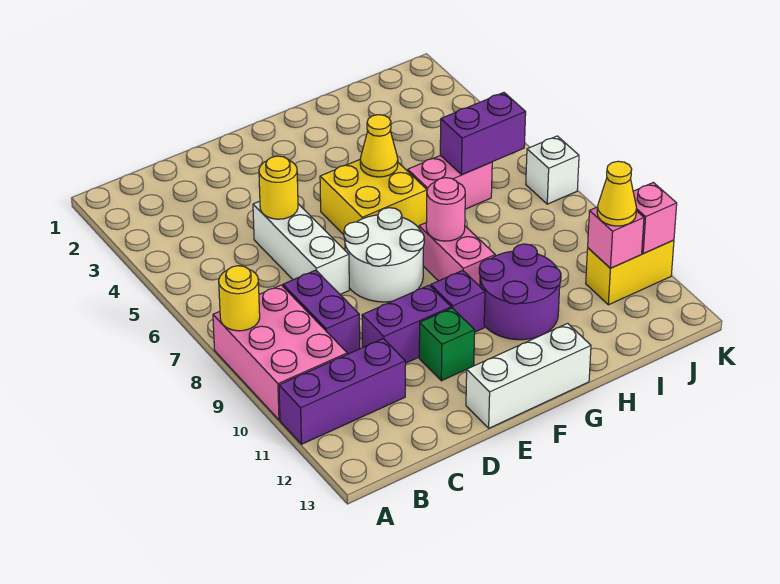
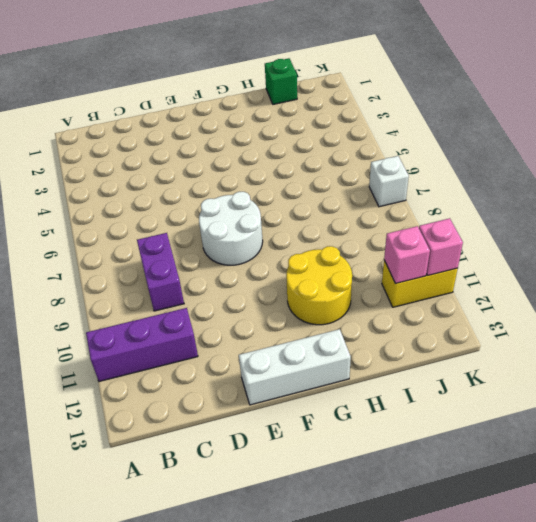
yellow 2x2 round brick [286,246,352,325] -> purple 2x2 round brick [479,244,561,340]
green 1x1 brick [265,58,297,104] -> green 1x1 brick moved to [419,308,475,381]
none -> pink 2x3 brick [213,285,347,420]
none -> white 1x3 brick [253,201,349,294]
none -> purple 1x2 brick [362,285,451,363]

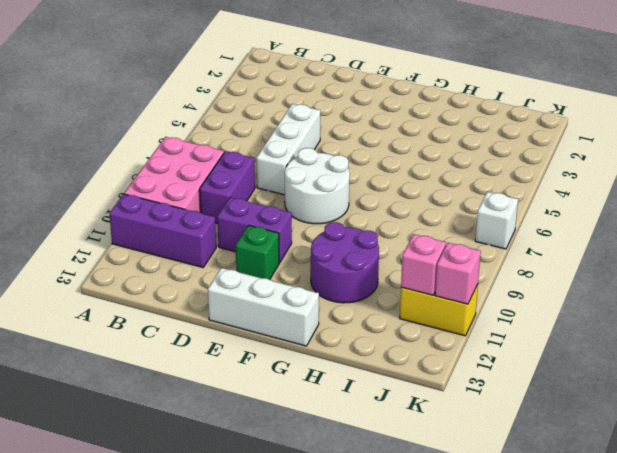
none -> yellow 2x2 brick [320,160,427,235]
none -> purple 1x1 brick [431,270,485,332]
none -> pink 1x2 brick [419,223,495,286]

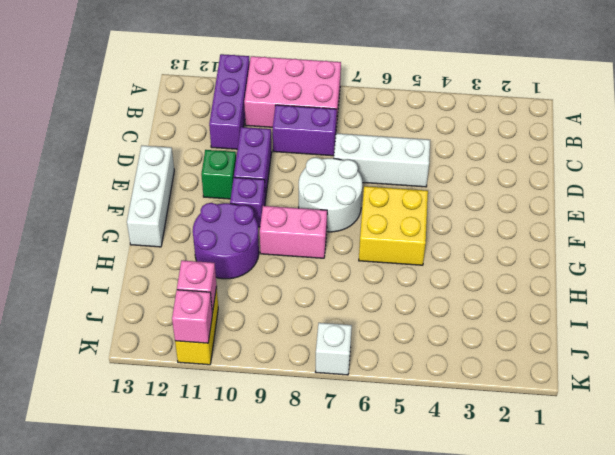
none -> pink 1x2 brick [408,155,492,209]
none -> yellow 1x1 round brick [219,266,260,331]
none -> yellow 1x1 round brick [259,156,298,219]

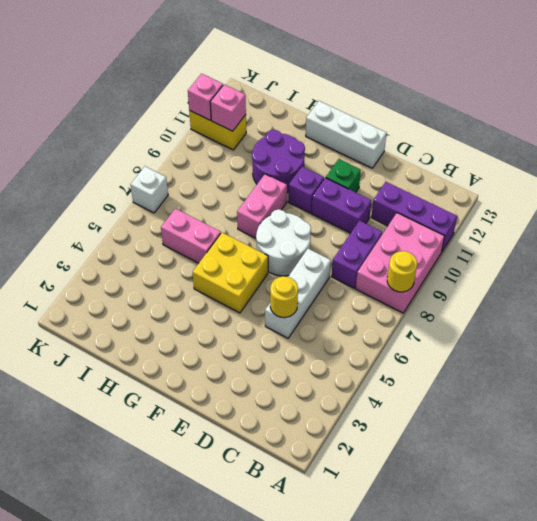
none -> yellow 1x1 cone [360,115,398,177]
none -> pink 1x1 round brick [426,178,465,241]
none -> purple 1x2 brick [440,93,526,175]

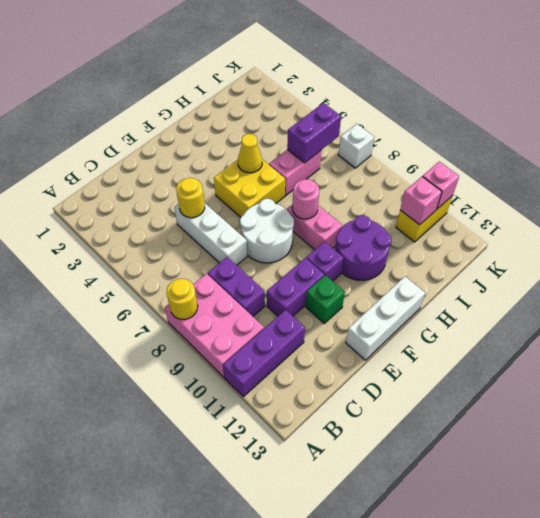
none -> yellow 1x1 cone [597,161,637,226]

